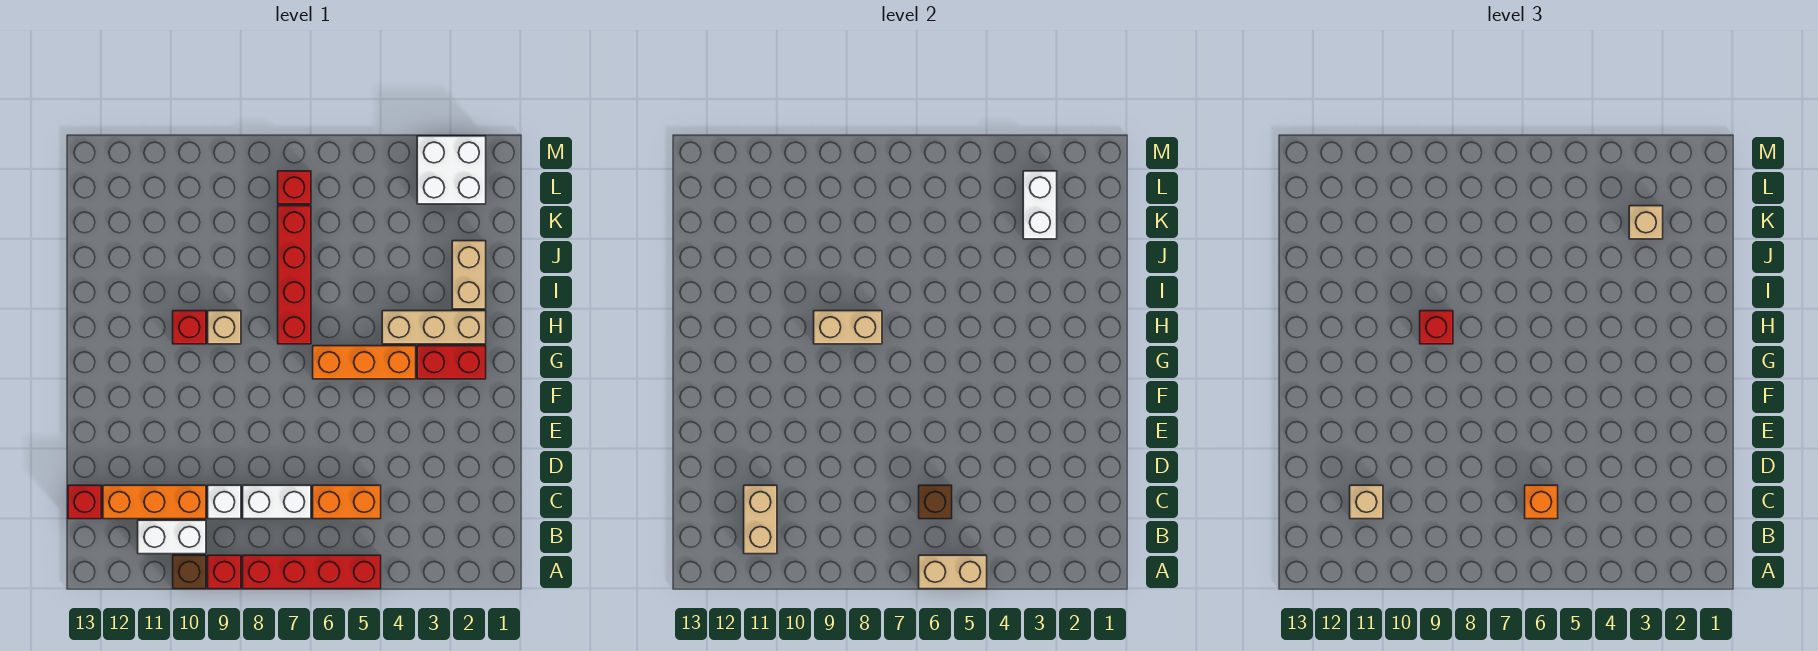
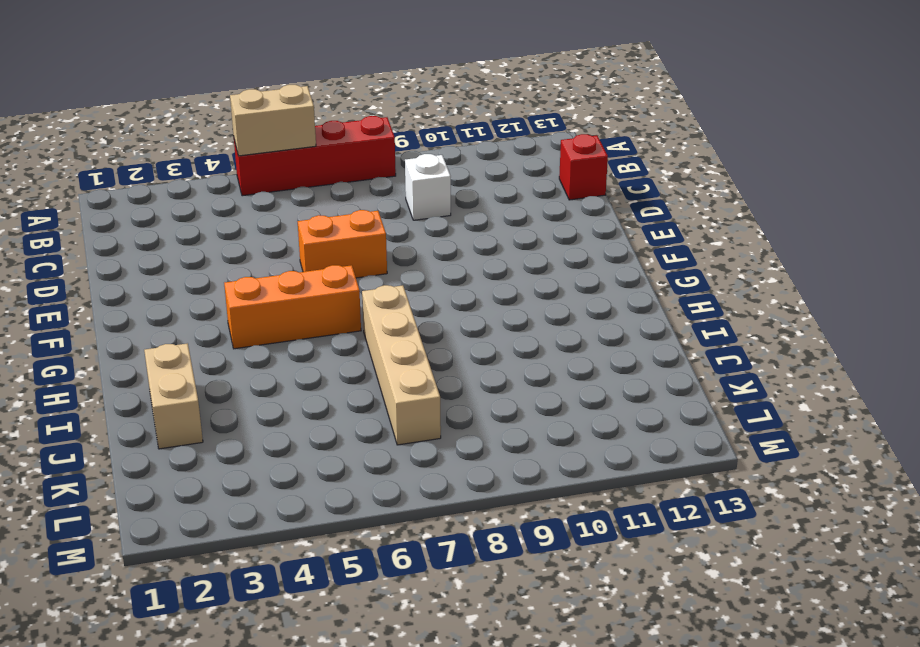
orange 1x2 brick [297,210,387,278] -> orange 1x2 brick moved to [313,485,381,519]
tan 1x4 brick [362,285,441,445] -> red 1x4 brick [278,206,311,344]
none -> red 1x1 brick [208,555,241,589]
none -> brown 1x1 brick [173,555,206,589]
none -> white 1x2 brick [138,520,206,554]

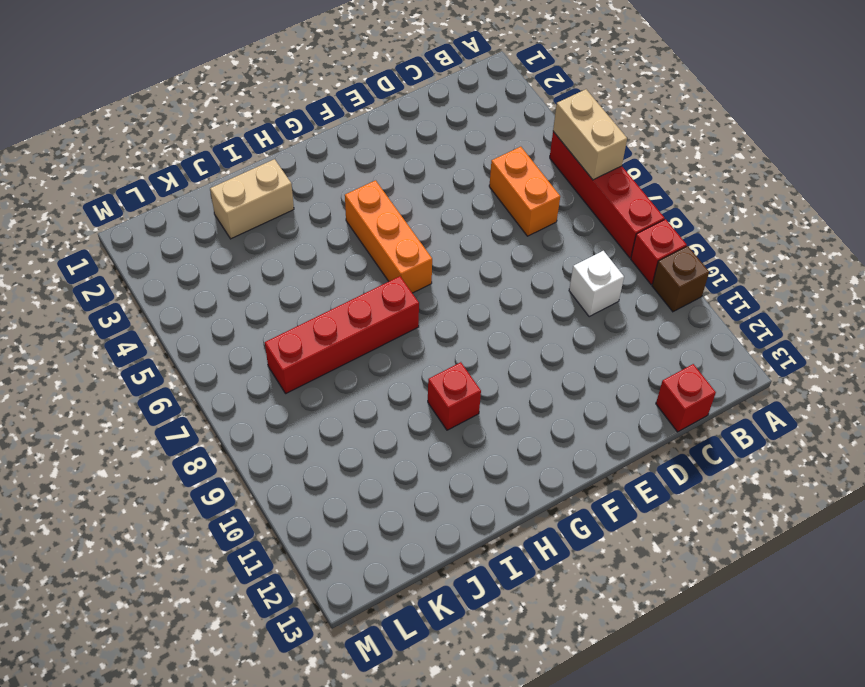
none -> white 1x2 brick [138,520,206,554]
none -> white 1x2 brick [243,485,311,519]
none -> orange 1x3 brick [103,485,206,519]

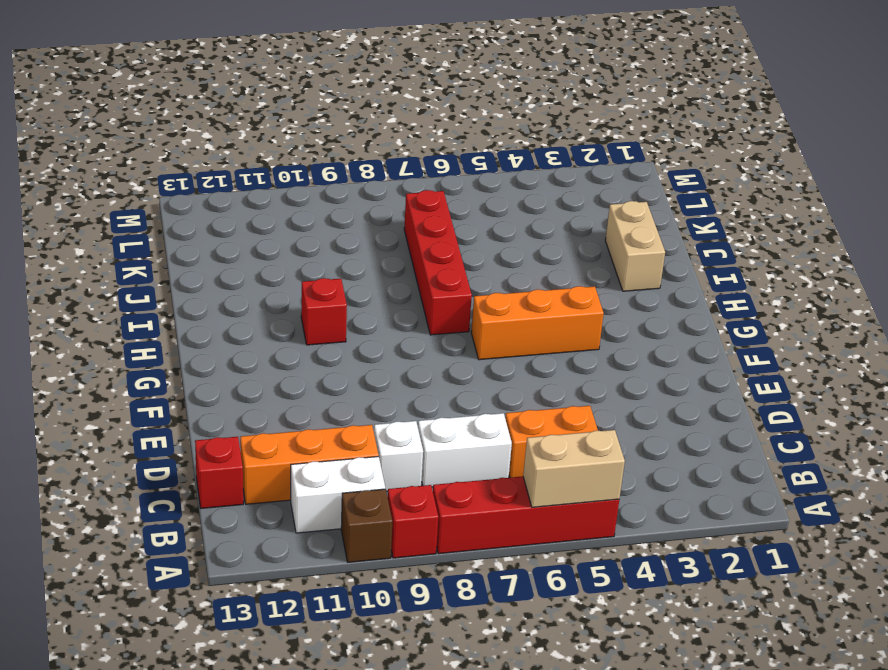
none -> red 1x2 brick [417,346,486,379]
none -> tan 1x3 brick [382,311,486,344]
none -> tan 1x1 brick [208,311,241,344]

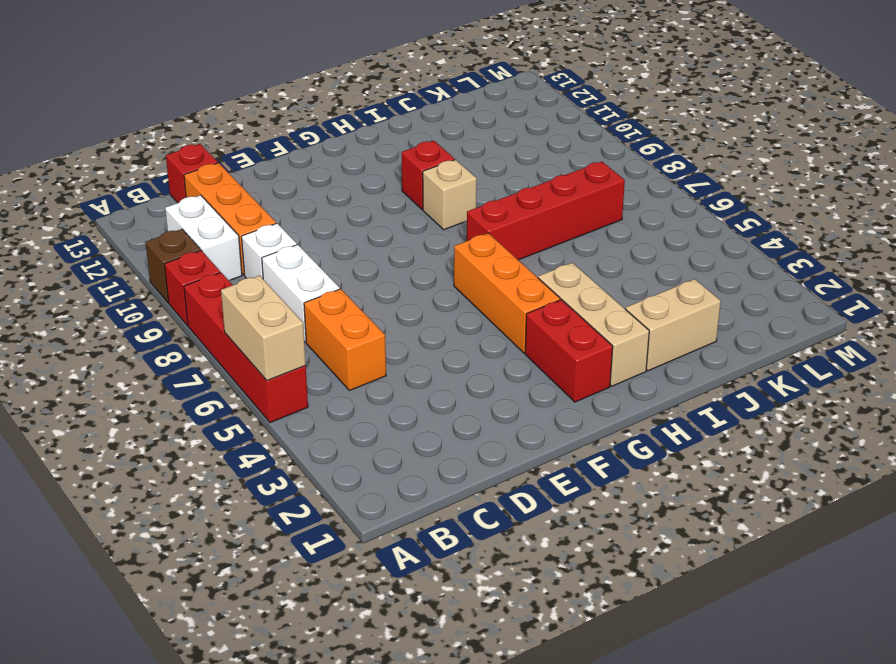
none -> white 2x2 brick [417,136,486,204]
none -> red 1x1 brick [278,171,311,204]
none -> tan 1x2 brick [744,485,777,554]

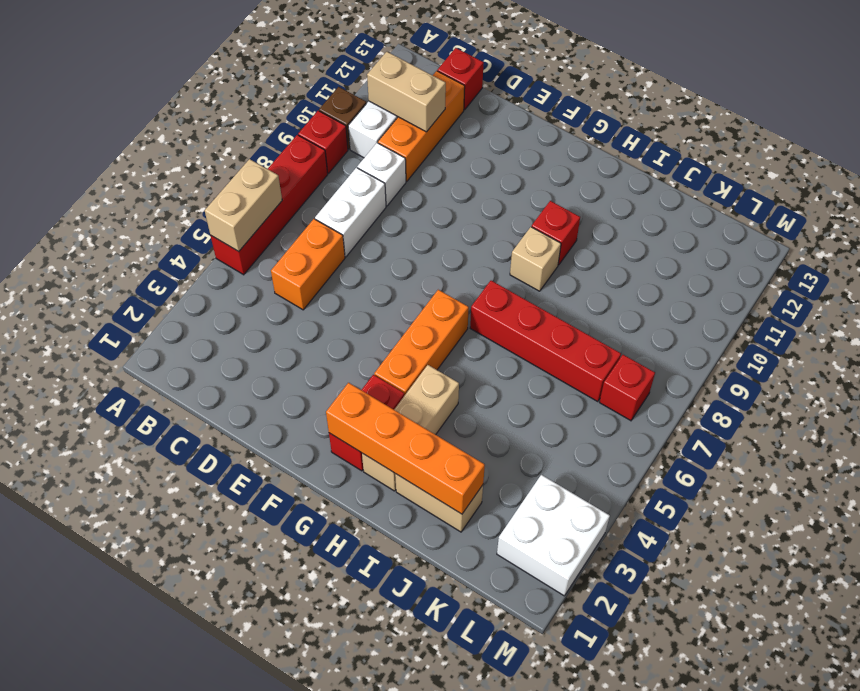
orange 1x4 brick [326,383,485,514] -> none
none -> brown 1x1 brick [919,485,952,519]
none -> tan 1x2 brick [814,311,882,344]
none -> white 1x2 brick [1023,171,1057,239]

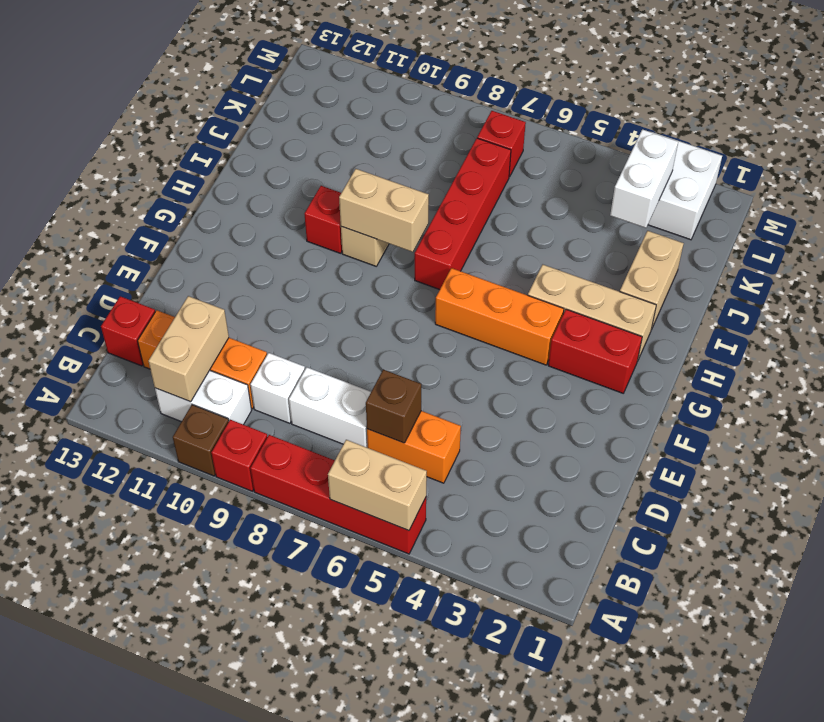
none -> orange 1x1 brick [1525,485,1558,519]
none -> tan 1x1 brick [1350,485,1383,519]
none -> red 1x1 brick [1420,311,1453,344]

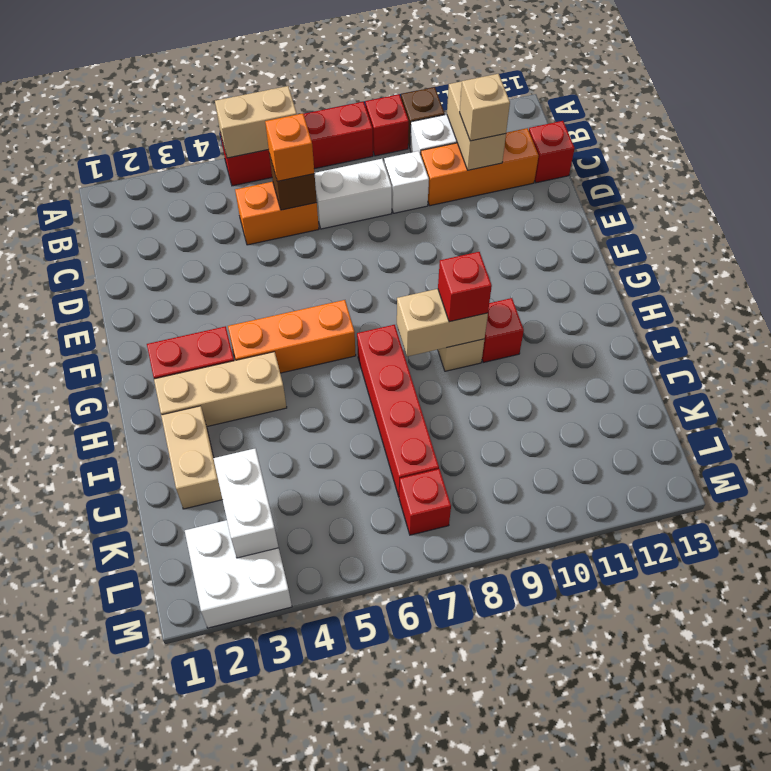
none -> tan 1x1 brick [1629,206,1663,239]

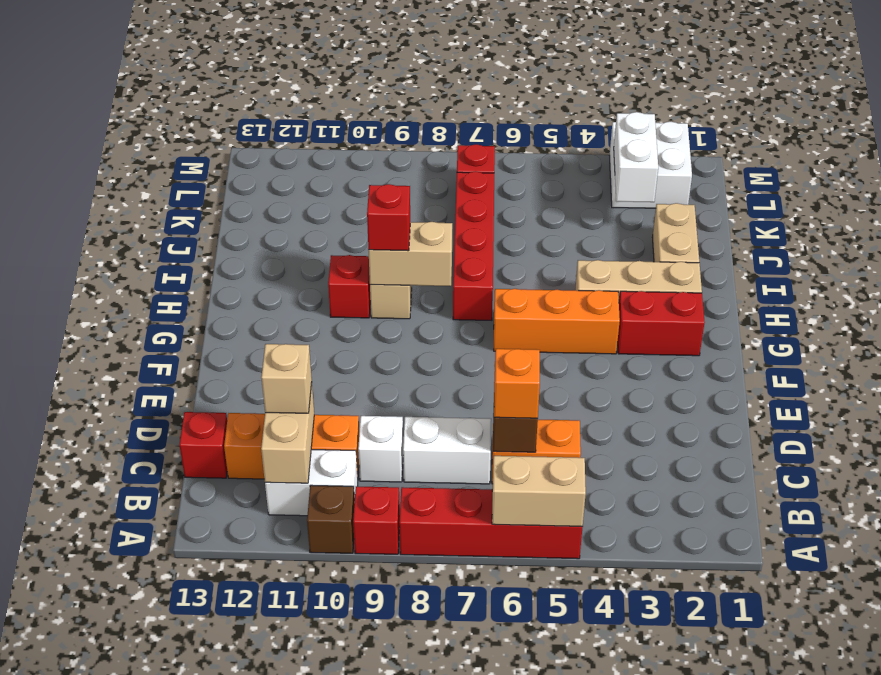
none -> tan 1x1 brick [1629,206,1663,239]

